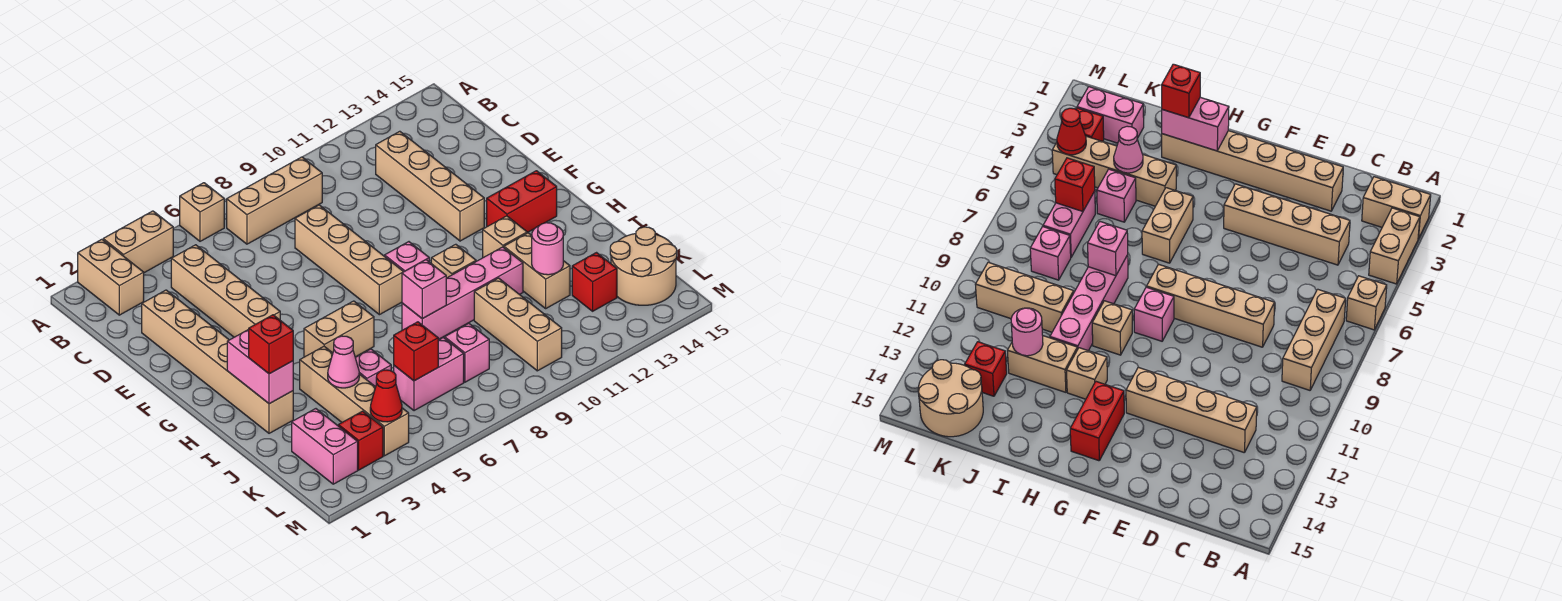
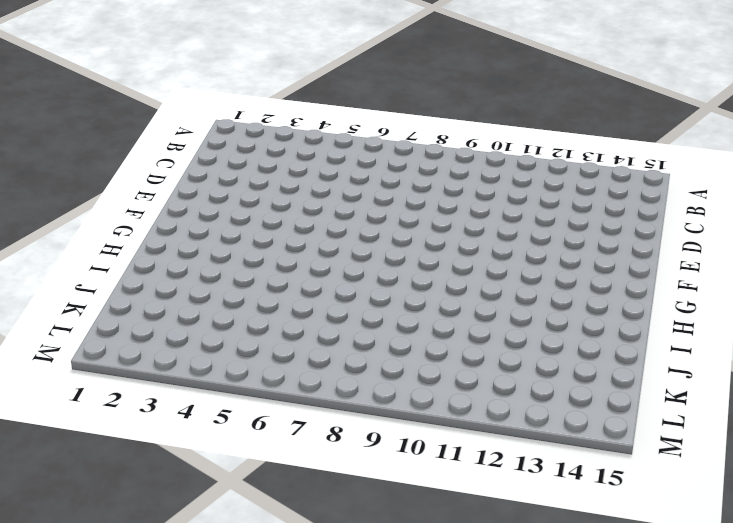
none -> tan 1x2 brick [78,239,144,315]
none -> tan 1x2 brick [103,211,173,273]
none -> tan 1x1 brick [180,183,224,241]
none -> tan 1x3 brick [227,157,322,244]

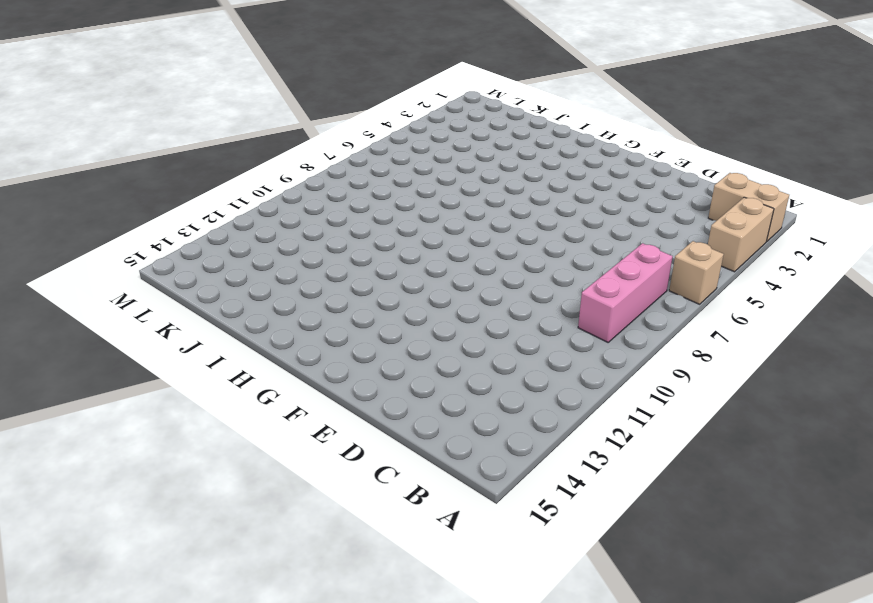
pink 1x3 brick [578,243,673,342] -> tan 1x3 brick [227,157,322,244]
none -> tan 1x4 brick [171,245,280,337]
none -> tan 1x4 brick [376,131,484,241]
none -> tan 1x6 brick [142,290,293,433]
none -> tan 1x4 brick [295,205,403,315]

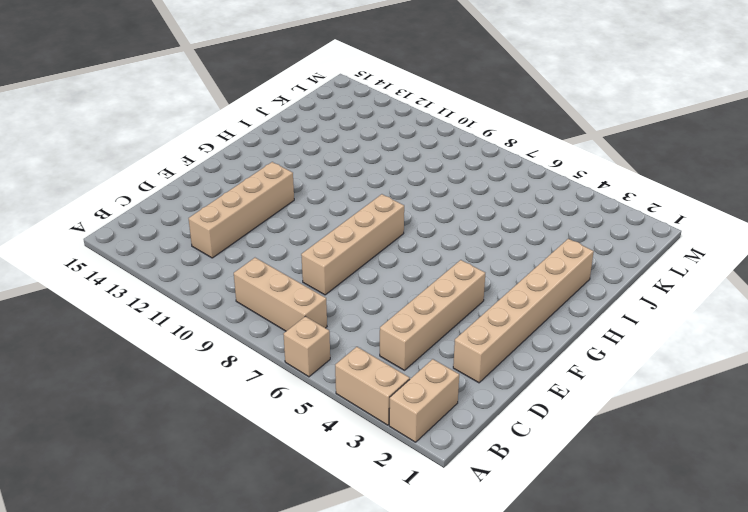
none -> pink 1x1 brick [385,242,429,272]
none -> red 1x2 brick [487,171,557,233]
none -> tan 1x2 brick [304,301,374,357]
none -> tan 1x1 brick [431,244,476,278]

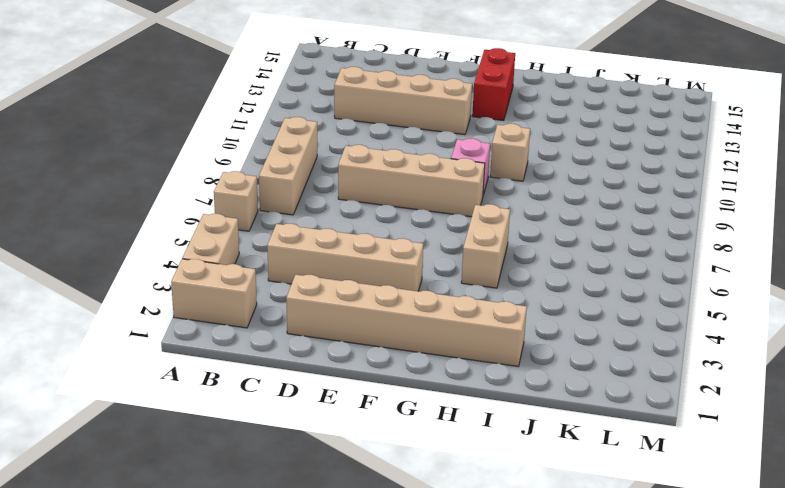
none -> tan 1x1 brick [483,216,527,258]
none -> tan 1x4 brick [300,346,409,456]
none -> pink 1x4 brick [402,247,523,340]
none -> tan 1x2 brick [504,233,570,308]

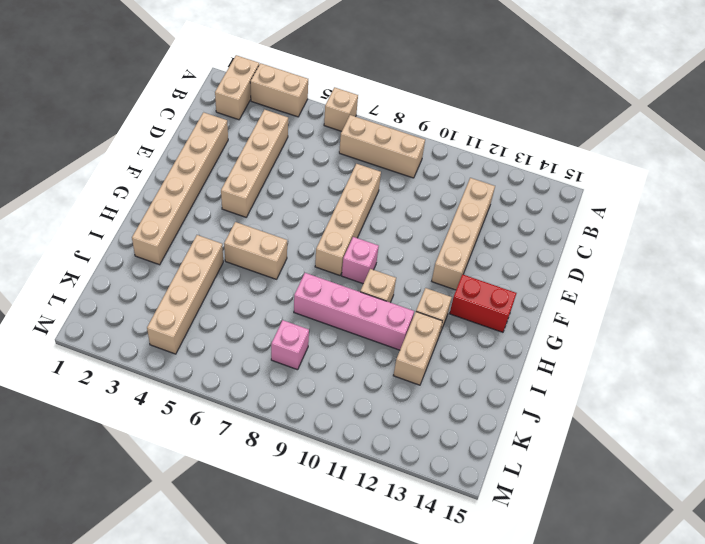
none -> pink 1x1 brick [355,349,391,387]
none -> tan 1x3 brick [474,278,562,371]
none -> pink 1x2 brick [292,409,358,484]
none -> pink 1x2 brick [394,338,464,411]

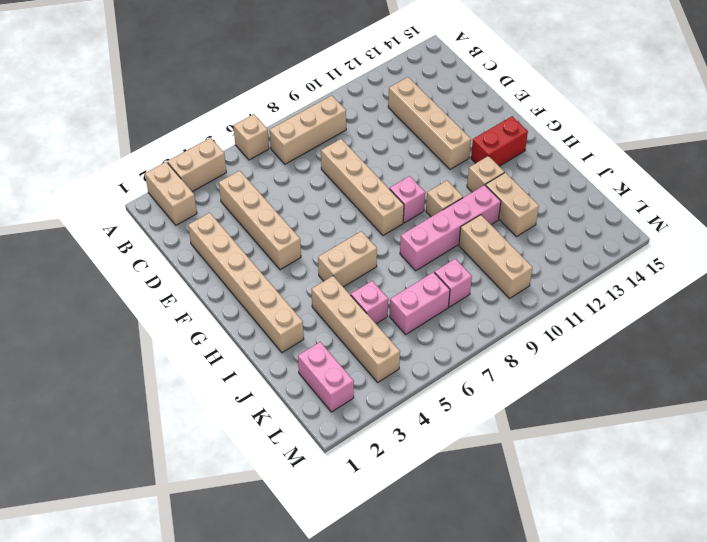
none -> red 1x1 brick [572,253,617,311]
none -> tan 2x2 round brick [610,227,677,305]
none -> red 1x1 brick [338,411,383,470]
none -> pink 1x2 brick [227,329,293,404]

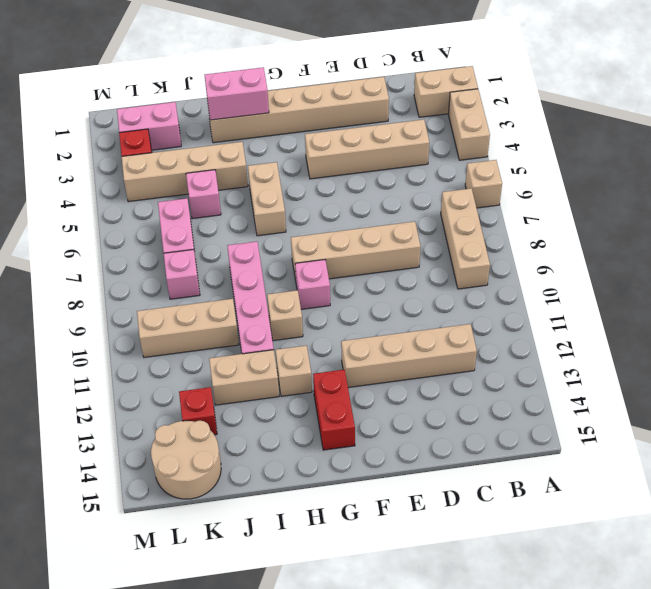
none -> pink 1x1 brick [402,260,446,319]
none -> pink 1x1 cone [328,336,359,388]
none -> pink 1x1 round brick [532,223,563,275]
none -> red 1x1 brick [394,322,438,381]

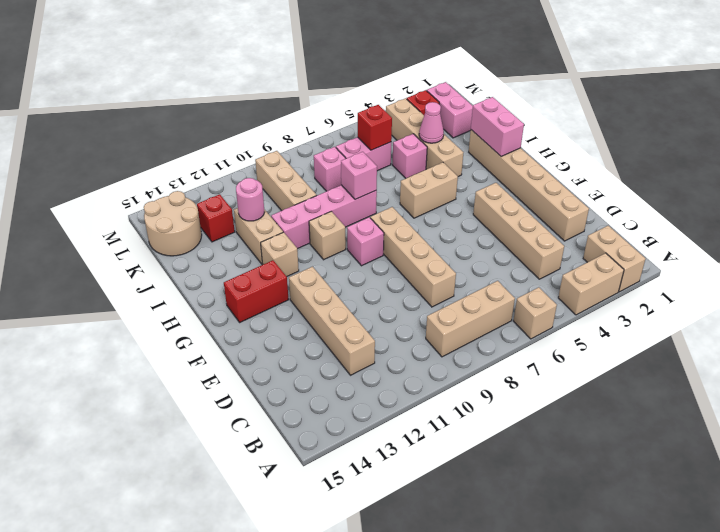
none -> red 1x1 cone [370,370,402,422]
none -> red 1x1 brick [249,315,293,374]

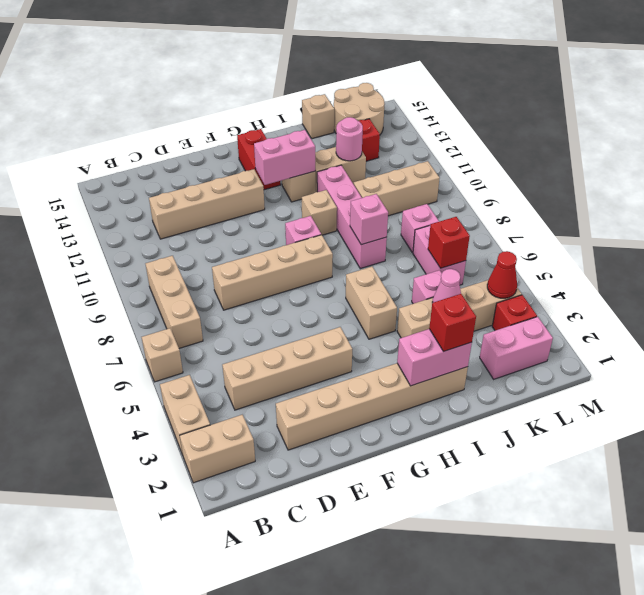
pink 1x2 brick [254,130,315,185] -> none
tan 1x1 brick [302,94,334,139] -> none

